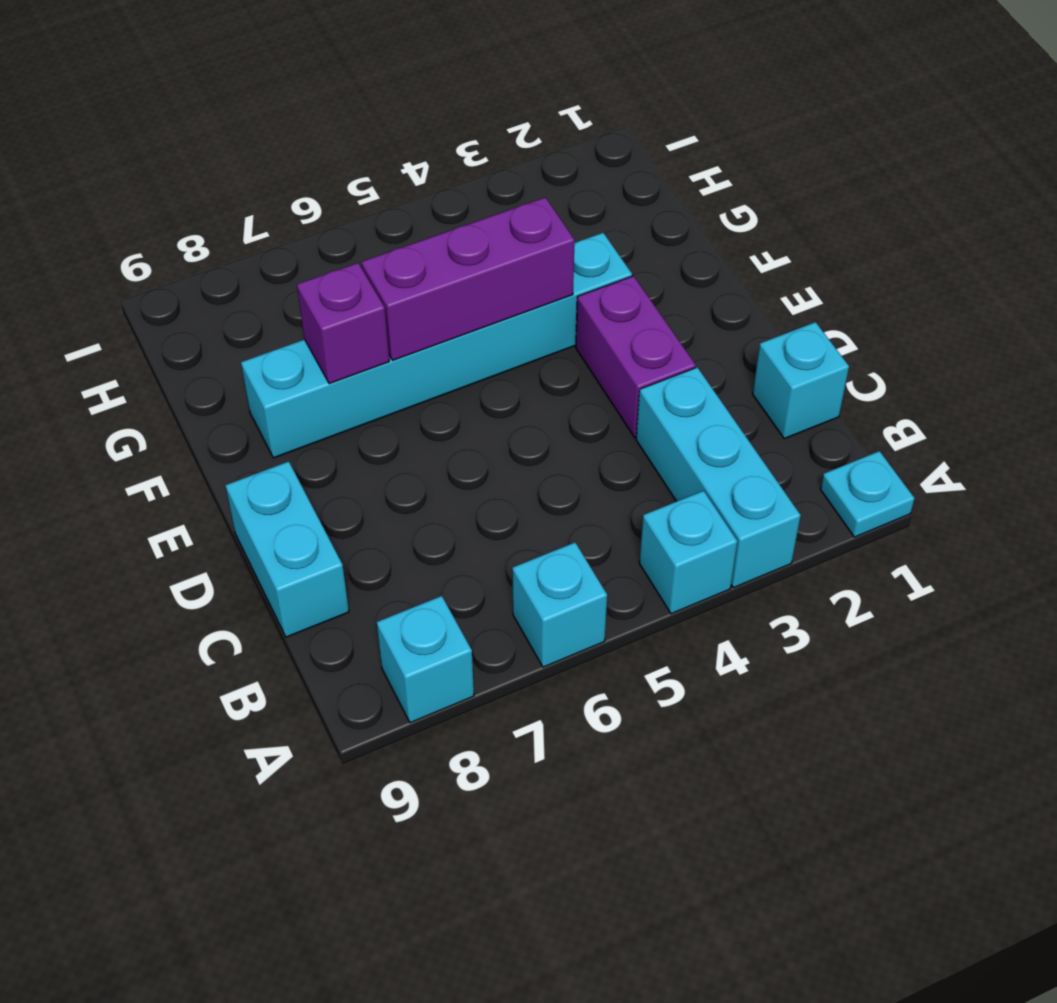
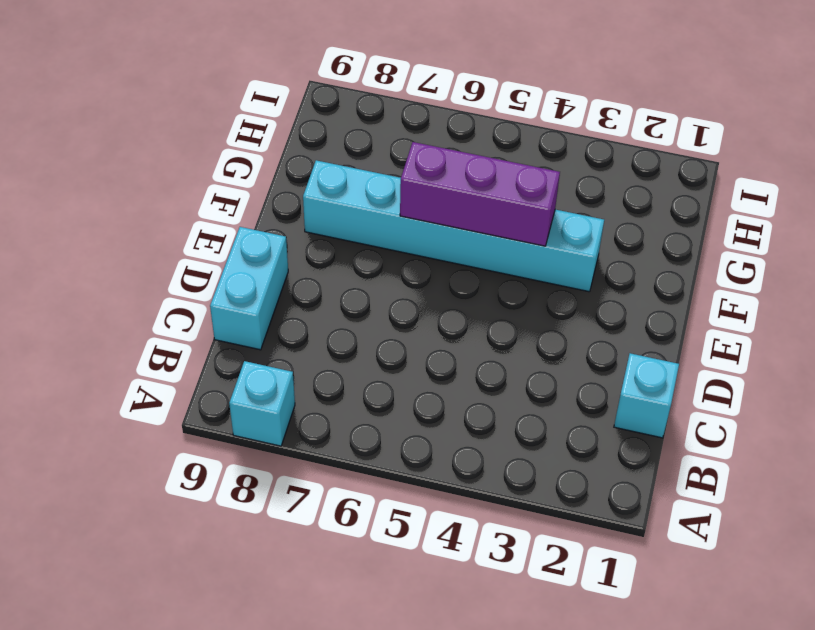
none -> cyan 1x1 plate [820,451,915,537]
none -> cyan 1x3 brick [636,367,801,588]

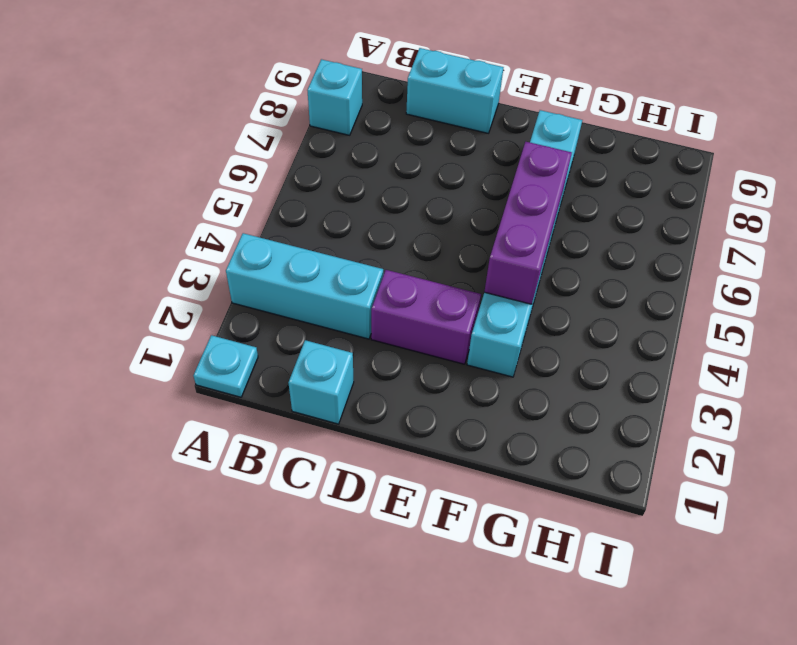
none -> cyan 1x1 brick [639,491,737,614]
none -> cyan 1x1 brick [512,542,607,667]

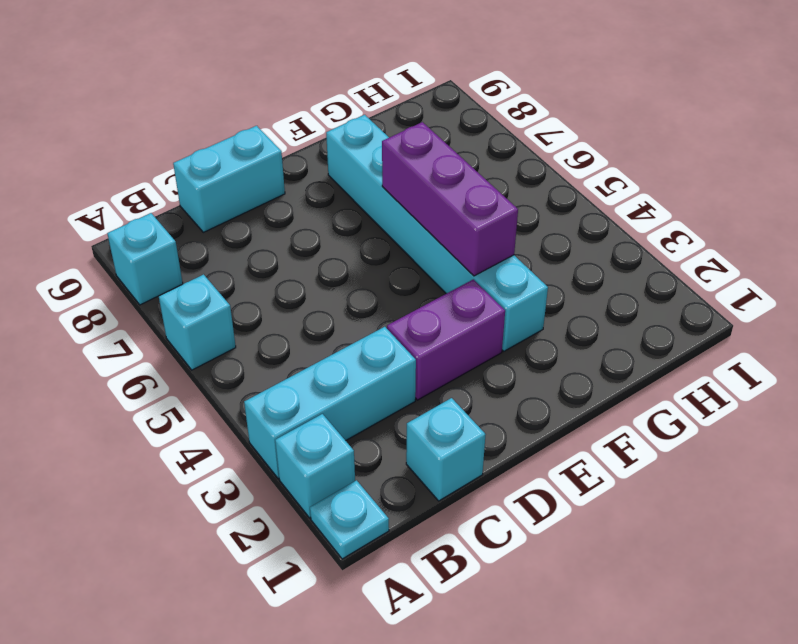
cyan 1x1 brick [275,414,355,518] -> cyan 1x1 brick moved to [639,491,737,614]
none -> purple 1x1 brick [297,263,389,384]

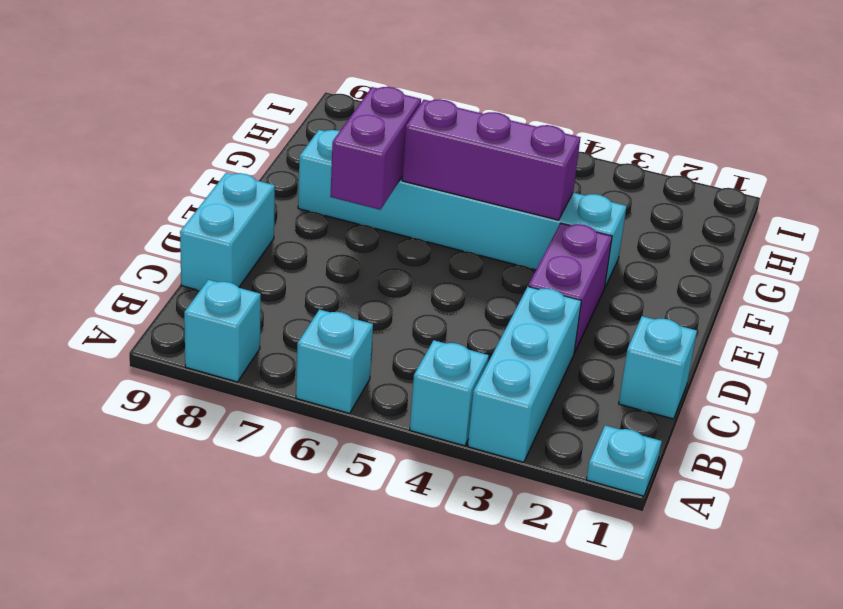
purple 1x2 brick [330,87,421,210] -> purple 1x1 brick [297,263,389,384]

